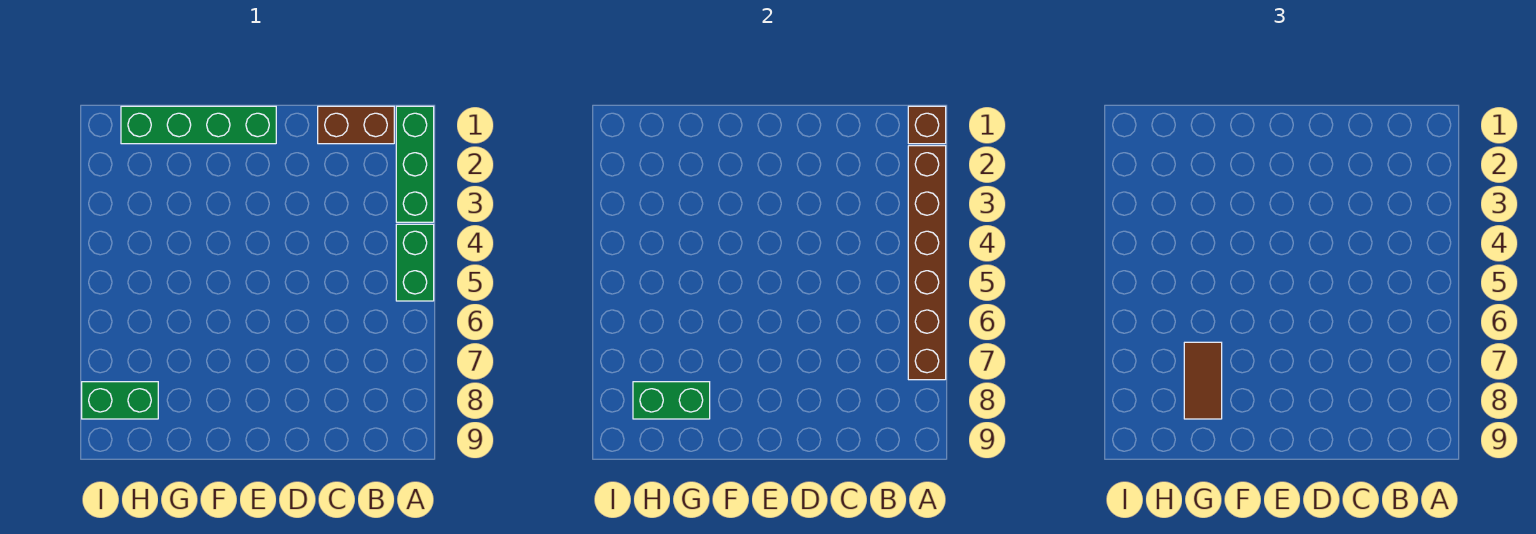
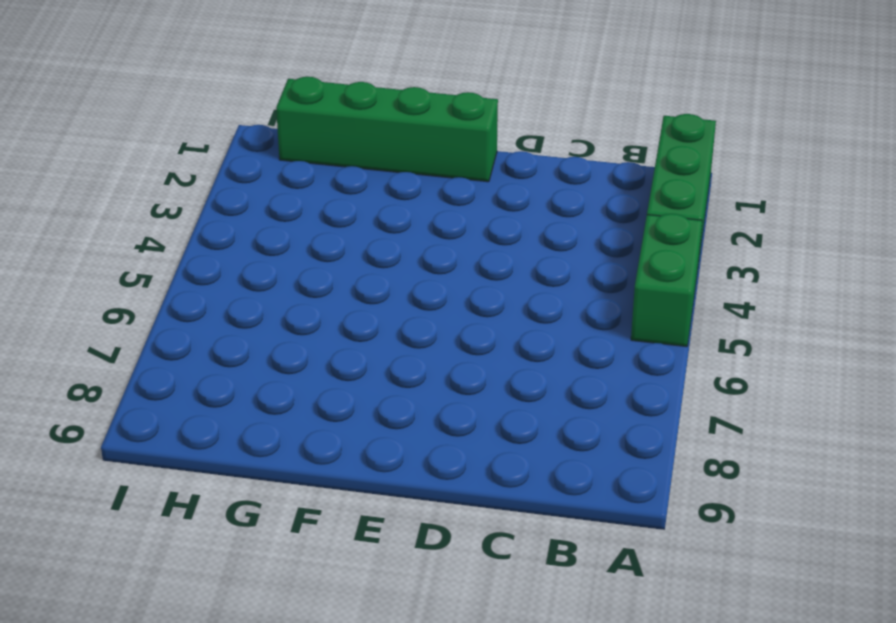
none -> brown 1x2 brick [318,106,394,144]
none -> green 1x2 brick [82,382,158,419]

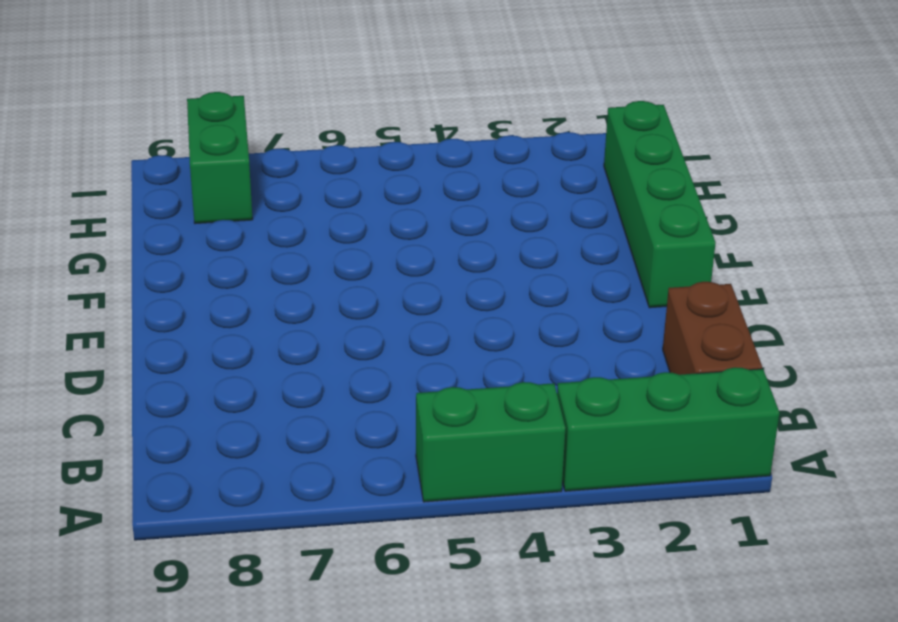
none -> brown 1x1 brick [908,106,946,144]
none -> brown 1x6 brick [908,146,946,380]

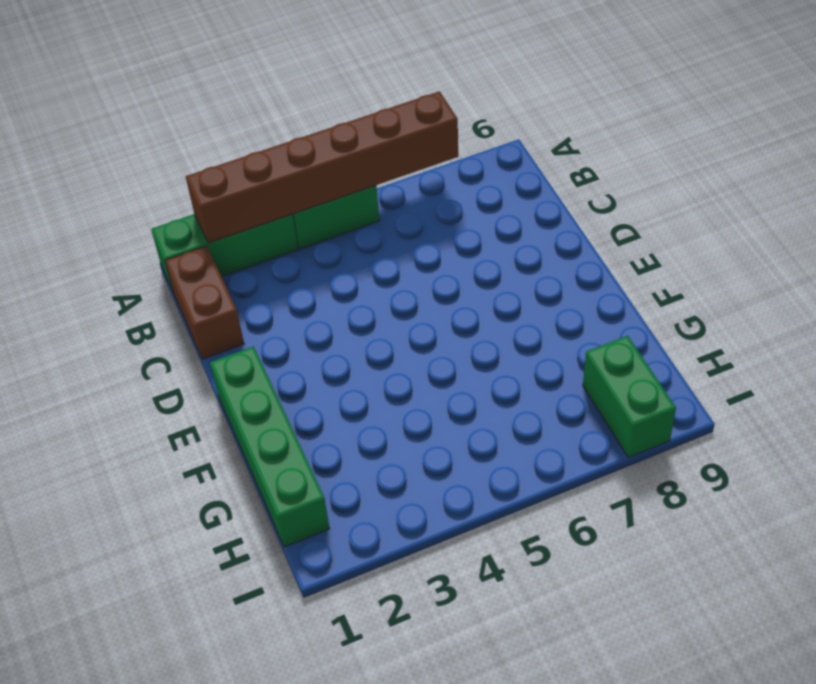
none -> brown 1x1 brick [908,106,946,144]
none -> green 1x2 brick [633,382,710,419]

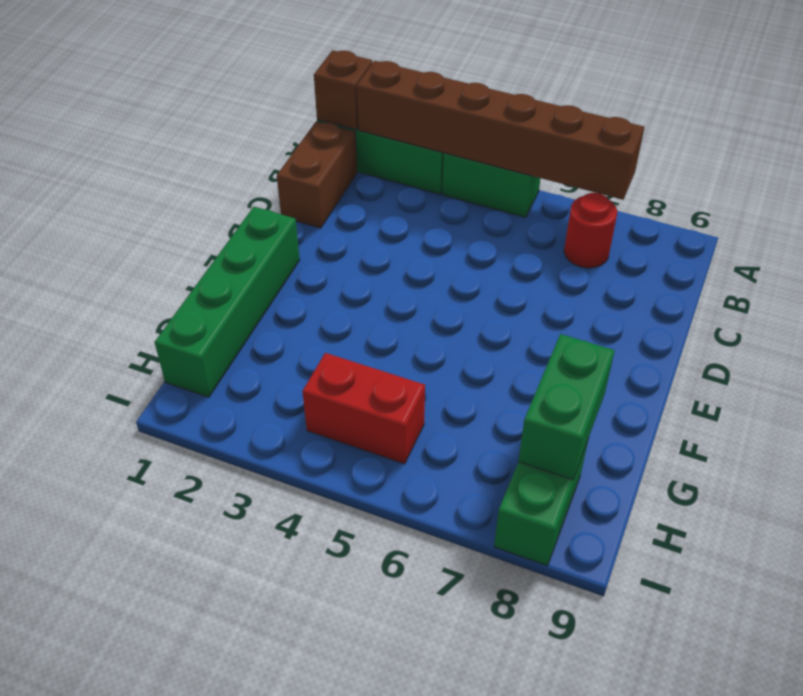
red 1x1 round brick [564,193,617,268] -> none
red 1x2 brick [302,353,425,464] -> none
none -> brown 1x2 tile [1184,342,1222,419]

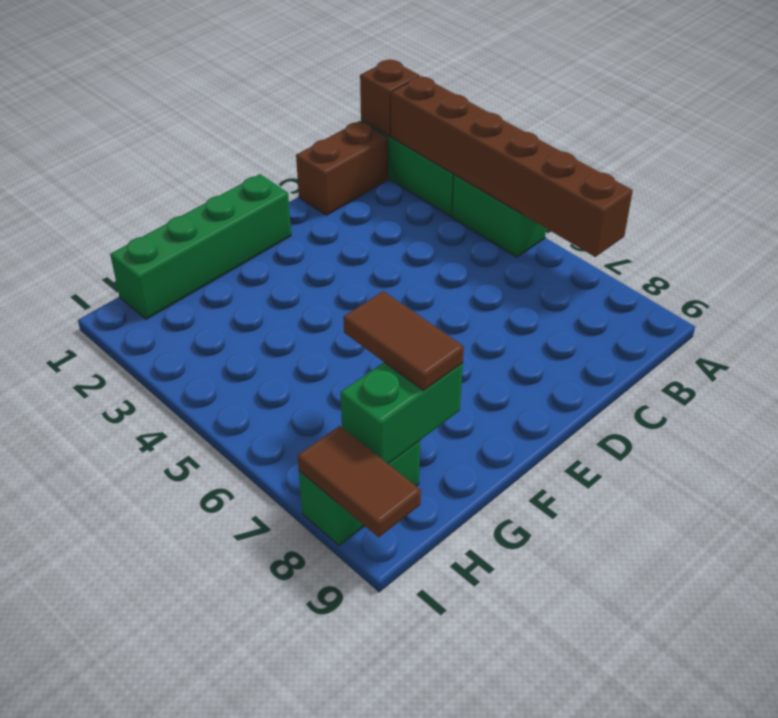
brown 1x2 tile [298,426,421,537] -> none

